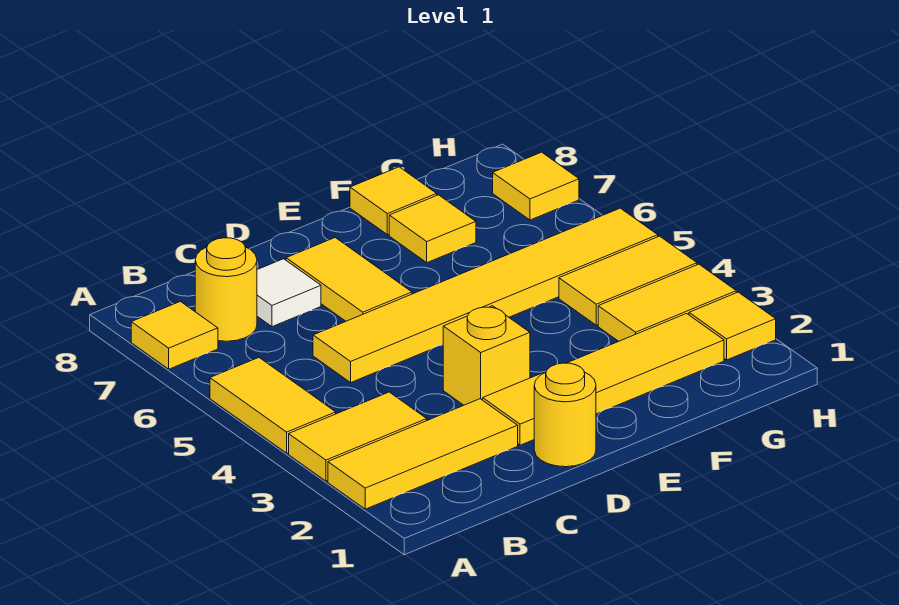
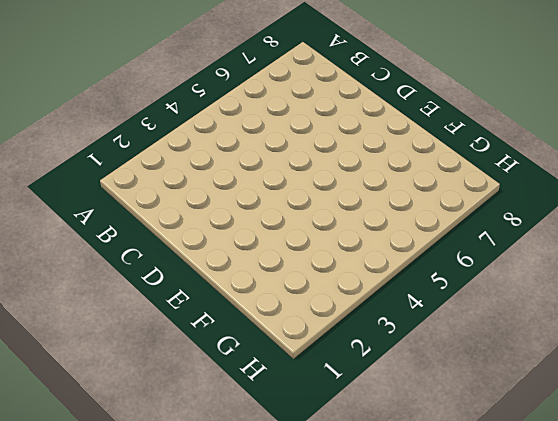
none -> yellow 1x3 tile [328,399,518,509]
none -> yellow 1x2 tile [289,392,427,481]
none -> yellow 1x2 tile [210,358,336,453]

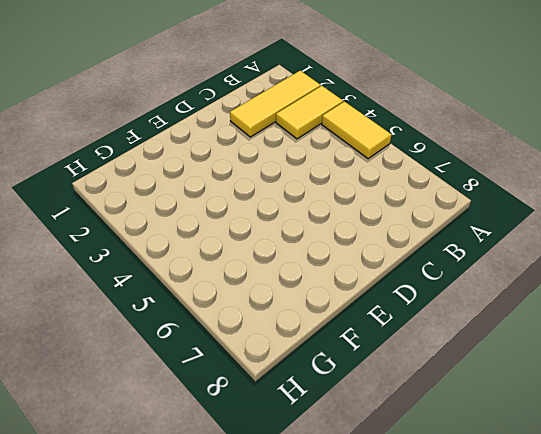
none -> yellow 1x1 tile [131,301,218,369]
none -> yellow 1x1 round brick [195,238,257,341]
none -> yellow 1x6 tile [313,208,658,382]

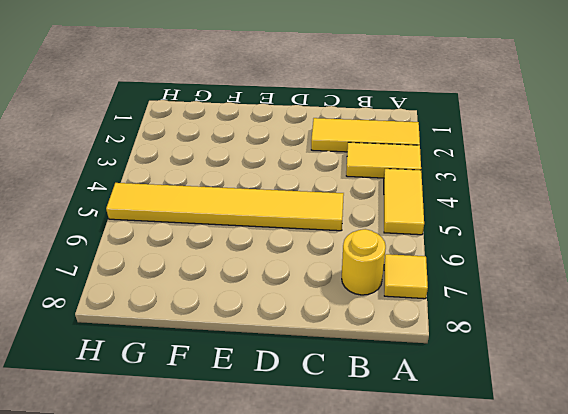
none -> white 1x1 tile [257,259,321,327]
none -> yellow 1x1 round brick [534,363,596,467]
none -> yellow 1x4 tile [483,314,724,445]

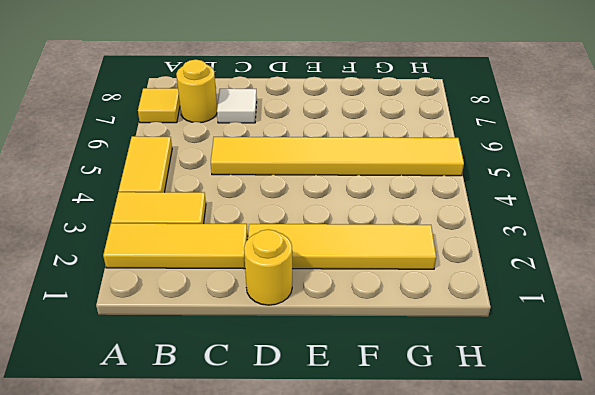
none -> yellow 1x1 brick [443,306,530,405]
none -> yellow 1x2 tile [286,238,412,321]
none -> yellow 1x1 tile [389,195,476,263]

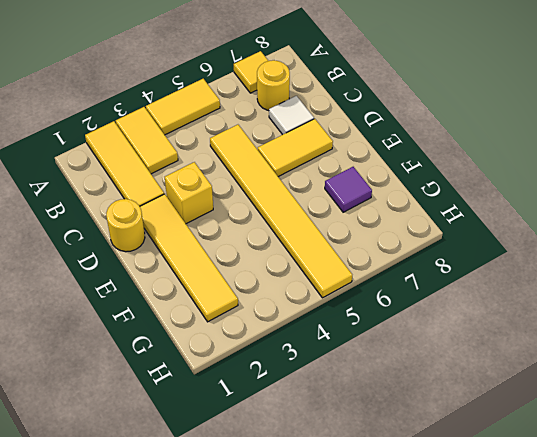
purple 1x1 tile [325,167,372,212] -> yellow 1x1 tile [389,195,476,263]
none -> yellow 1x1 tile [350,167,437,235]
none -> yellow 1x2 tile [598,264,736,341]
none -> yellow 1x2 tile [559,236,697,325]

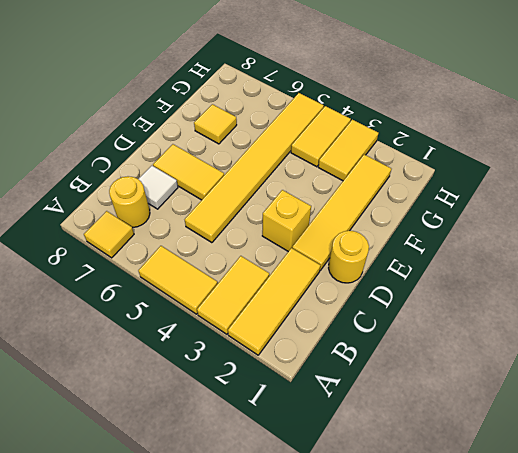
none -> yellow 1x1 tile [350,167,437,235]
none -> yellow 1x1 tile [689,292,776,360]
none -> yellow 1x1 tile [493,152,579,220]

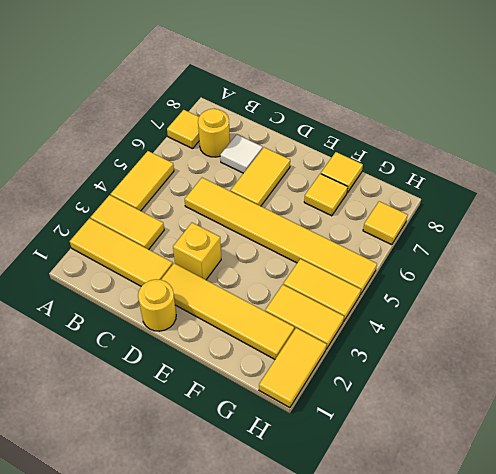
yellow 1x2 tile [259,328,327,408] -> yellow 1x1 tile [689,292,776,360]

